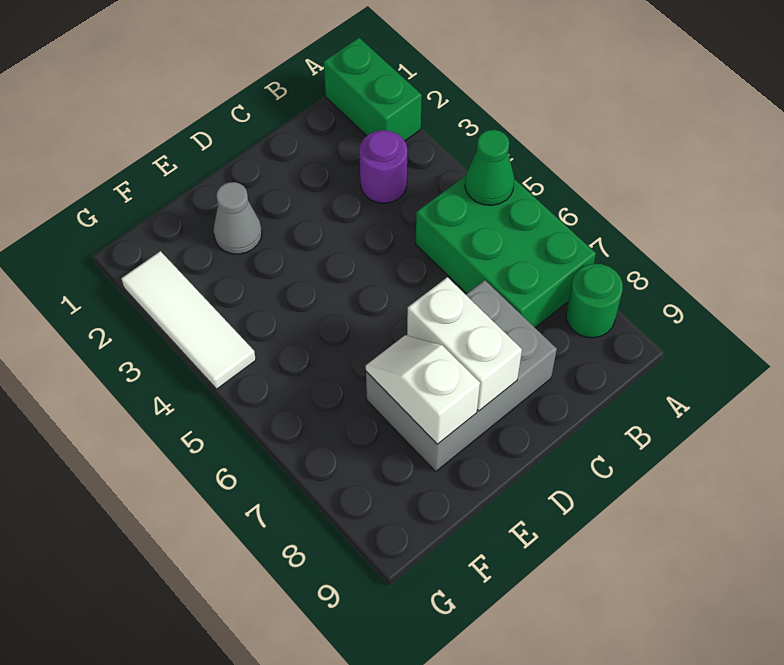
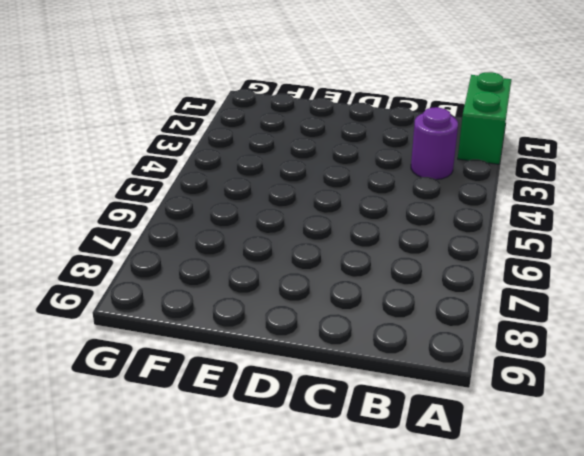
none -> green 2x3 brick [416,176,596,328]
none -> green 1x1 round brick [566,264,623,338]

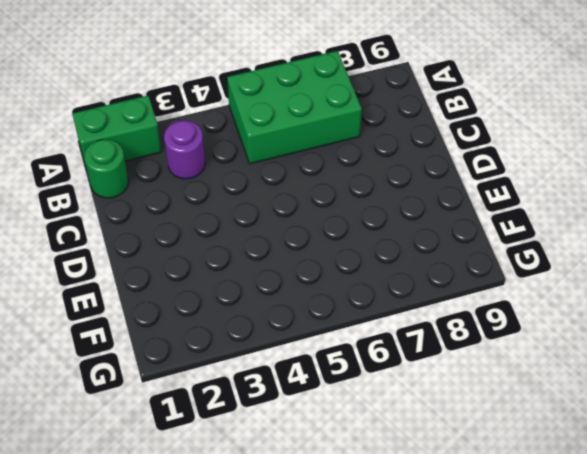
green 1x1 round brick [84,139,128,198] -> green 1x1 round brick moved to [566,264,623,338]
none -> grey 2x3 brick [366,280,557,471]
none -> grey 1x1 cone [213,182,262,254]

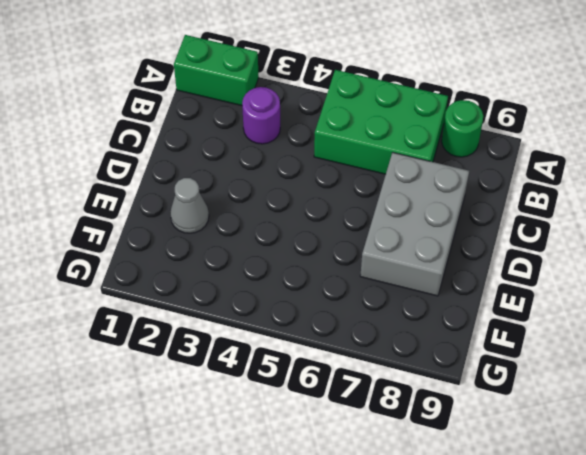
none -> white 1x3 tile [121,251,256,389]
none -> green 1x1 cone [465,130,514,205]

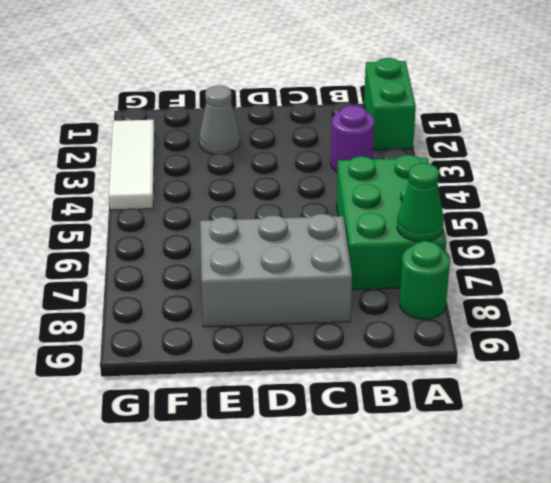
green 1x1 cone [397,163,444,242] -> green 1x1 cone moved to [465,130,514,205]
none -> white 1x2 brick [407,277,522,411]
none -> white 1x2 slope [366,335,480,444]

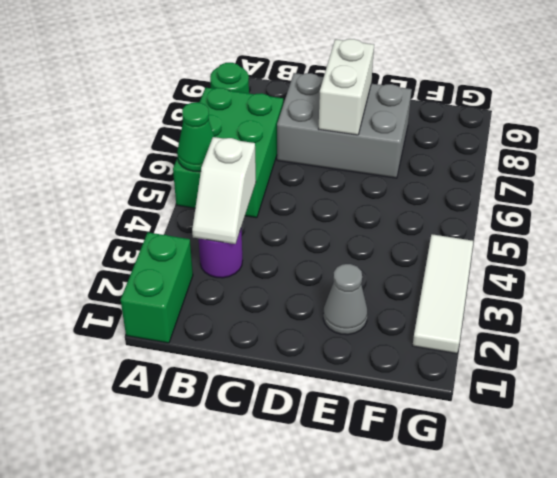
white 1x2 slope [192,137,256,244] -> white 1x2 slope moved to [366,335,480,444]

